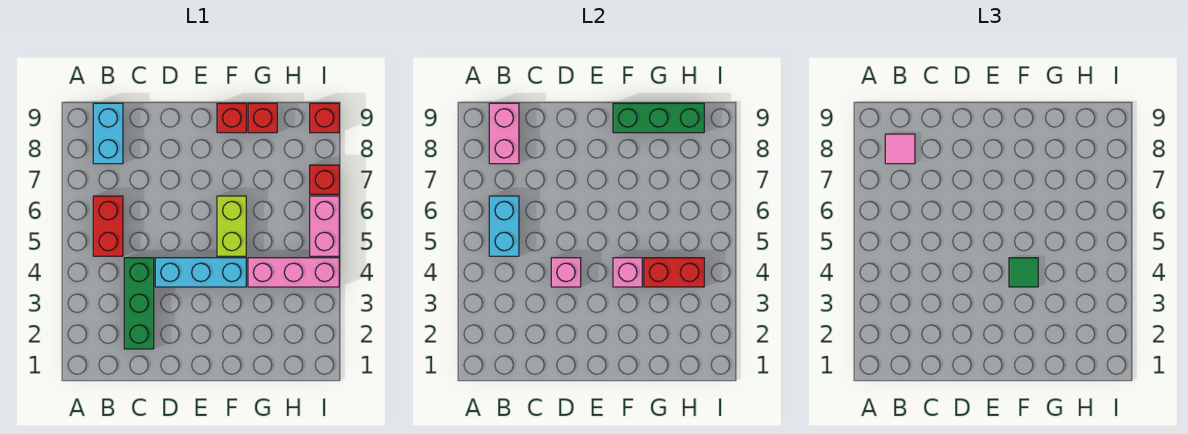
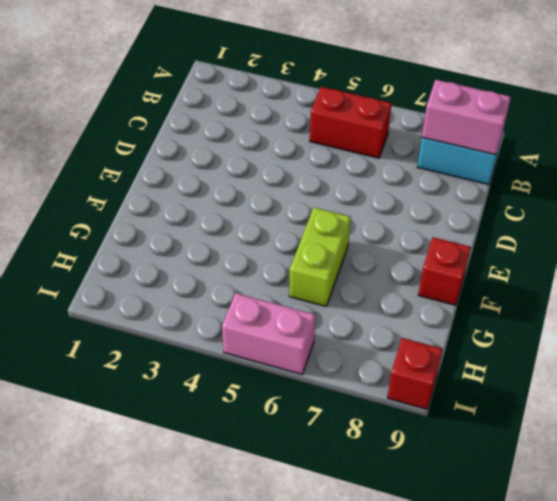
lime 1x2 brick [289,208,351,306] -> lime 1x2 brick turned to [217,196,246,256]
none -> green 1x3 brick [124,258,154,349]
none -> cyan 1x3 brick [155,258,246,287]
none -> pink 1x3 brick [248,258,339,287]

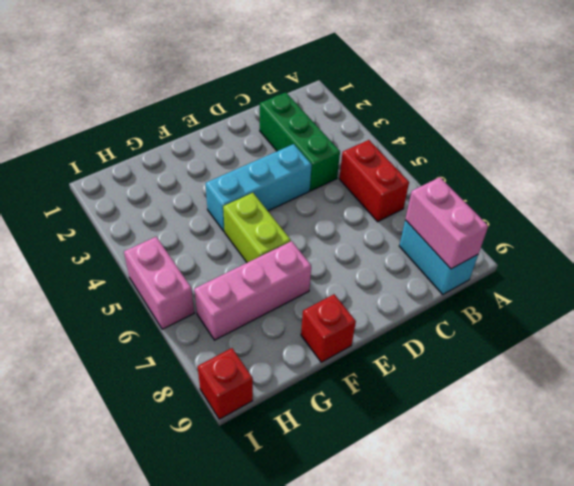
pink 1x3 brick [194,241,311,340] -> pink 1x3 brick moved to [248,258,339,287]
none -> red 1x1 brick [248,103,277,133]
none -> red 1x1 brick [310,165,339,194]
none -> cyan 1x2 brick [489,196,519,256]

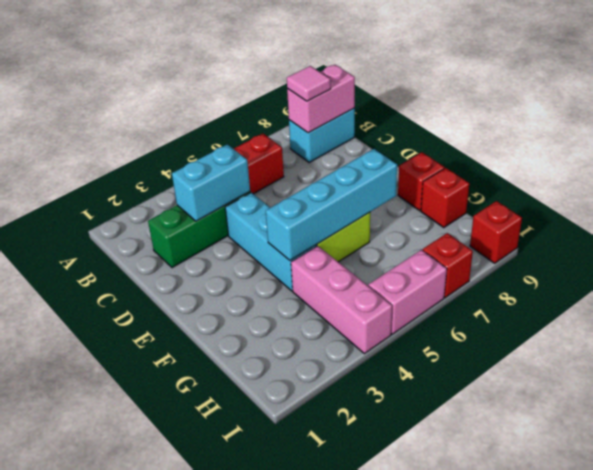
cyan 1x2 brick [172,144,250,221] -> cyan 1x2 brick moved to [489,196,519,256]
cyan 1x4 brick [266,149,397,260] -> pink 1x1 brick [613,258,642,287]
none -> pink 1x1 brick [551,258,581,287]
none -> green 1x3 brick [613,103,704,133]
none -> red 1x2 brick [644,258,704,287]

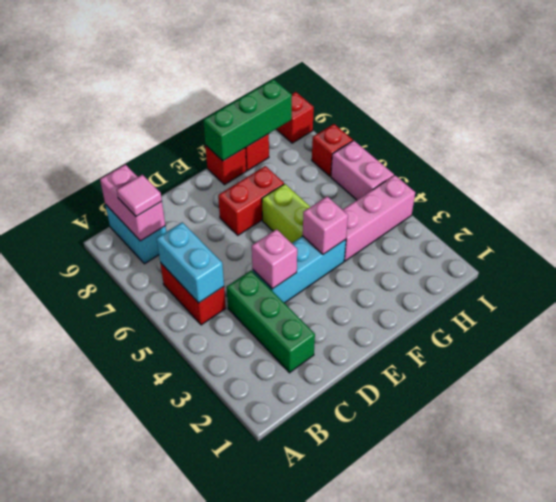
red 1x2 brick [218,166,284,235] -> red 1x2 brick moved to [644,258,704,287]
none -> green 1x1 tile [1009,258,1038,287]

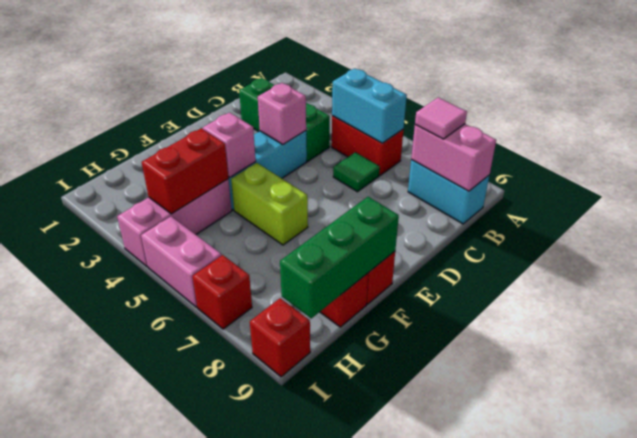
green 1x1 tile [333,152,380,192] -> green 1x1 tile moved to [1009,258,1038,287]

